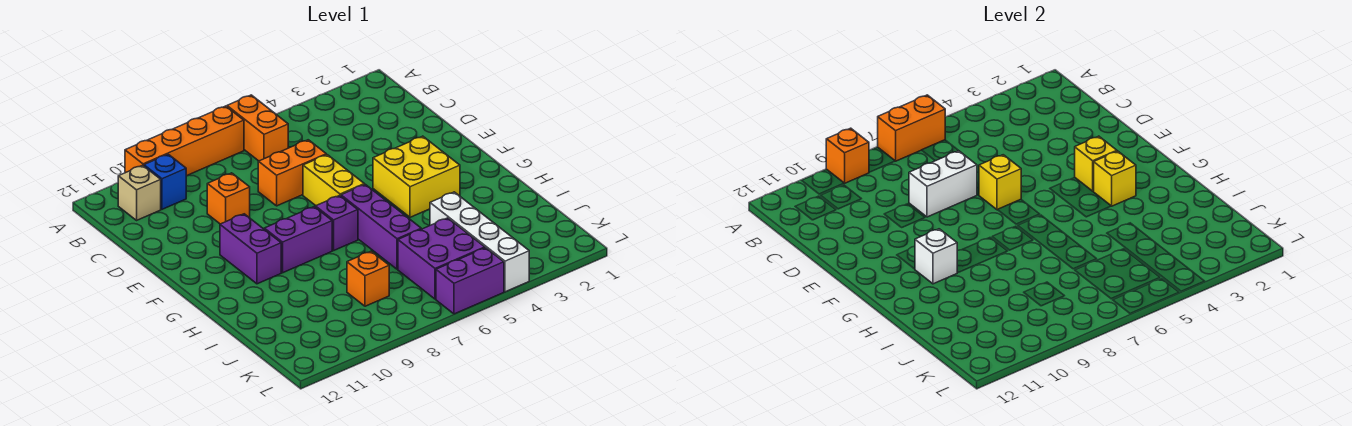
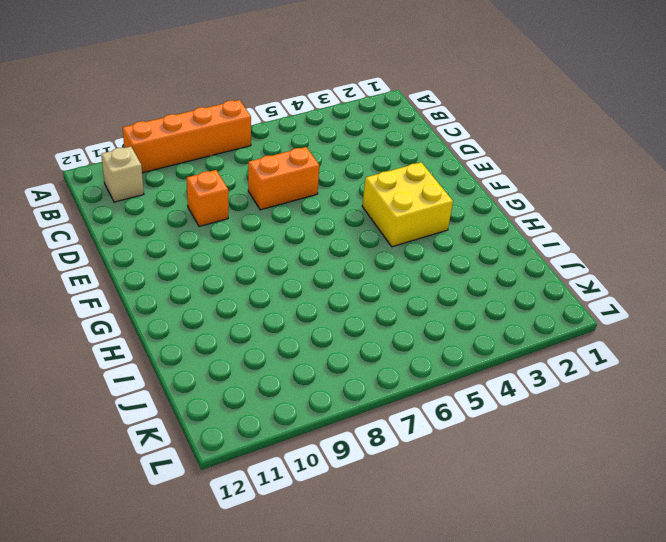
none -> orange 1x2 brick [227,95,288,161]
none -> blue 1x1 brick [144,154,186,209]
none -> yellow 1x2 brick [303,155,364,206]

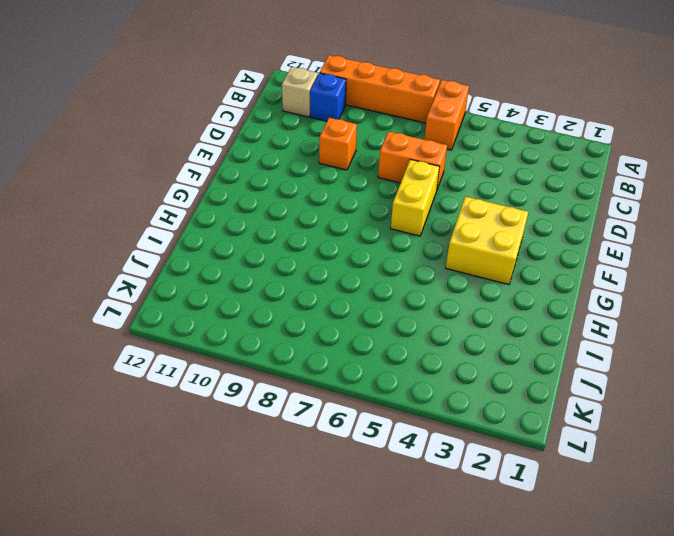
none -> purple 1x2 brick [220,214,281,284]
none -> purple 1x3 brick [341,184,421,269]
none -> purple 1x1 brick [315,195,358,250]

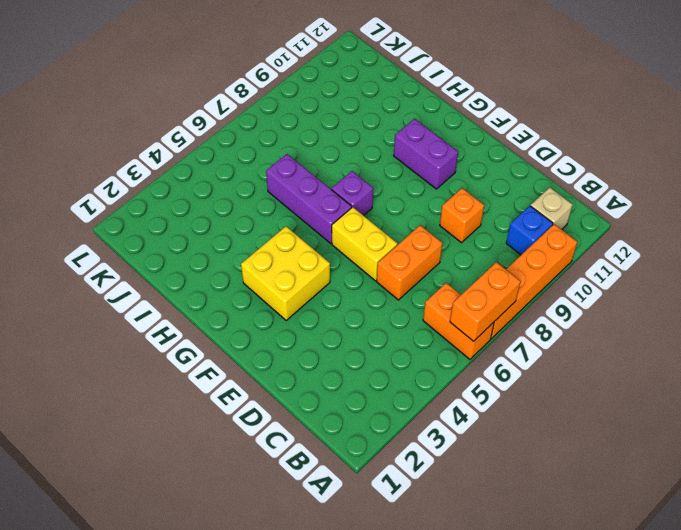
none -> purple 1x2 brick [264,207,332,273]
none -> white 1x4 brick [430,192,529,292]
none -> purple 2x2 brick [398,218,485,299]

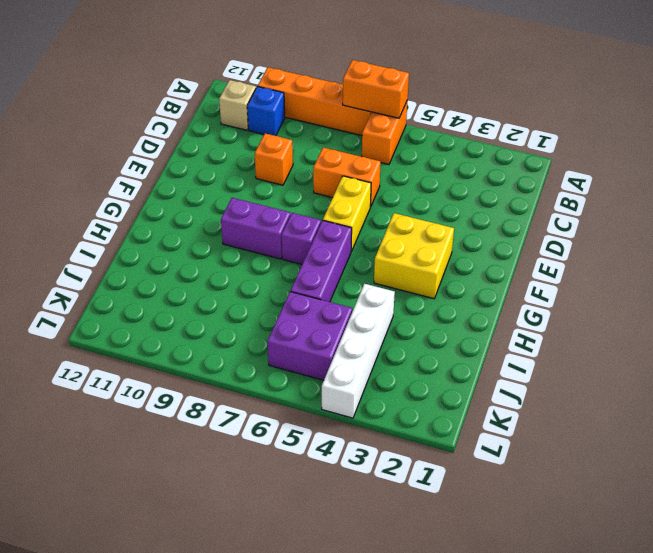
none -> purple 1x2 brick [220,214,281,284]
none -> orange 1x1 brick [347,251,389,306]
none -> purple 1x2 brick [436,248,504,314]

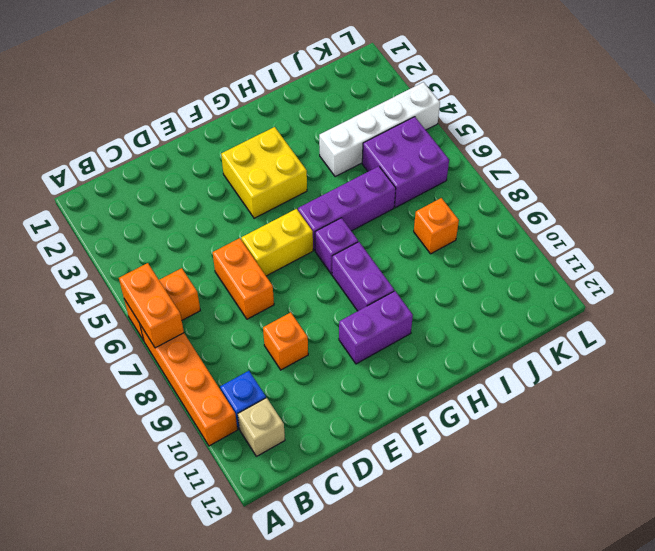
none -> purple 1x2 brick [436,248,504,314]
none -> orange 1x1 brick [826,128,869,183]
none -> white 1x2 brick [909,151,977,217]

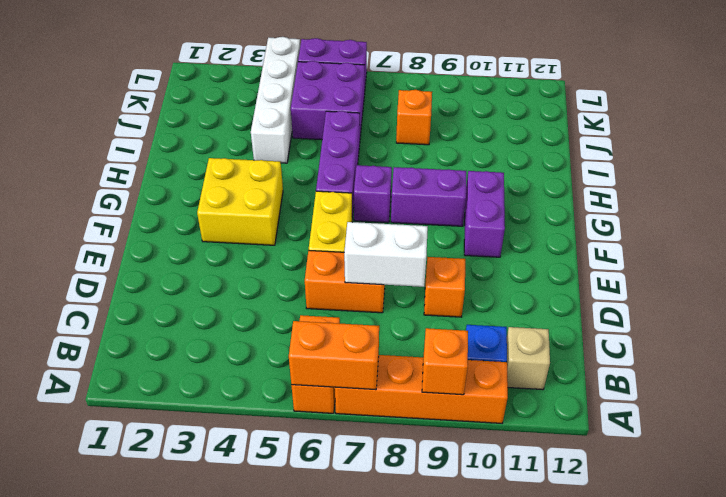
none -> yellow 1x1 brick [979,155,1021,210]
none -> yellow 1x1 brick [1075,136,1117,191]
none -> yellow 1x1 brick [1094,151,1136,206]

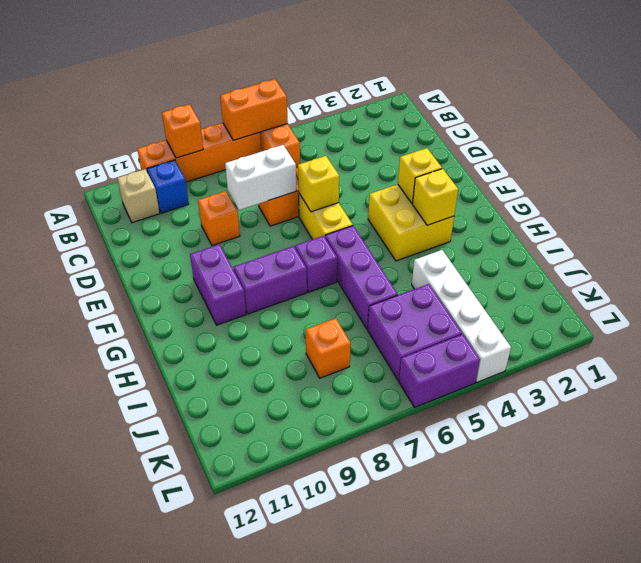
none -> white 1x1 brick [915,229,957,284]

